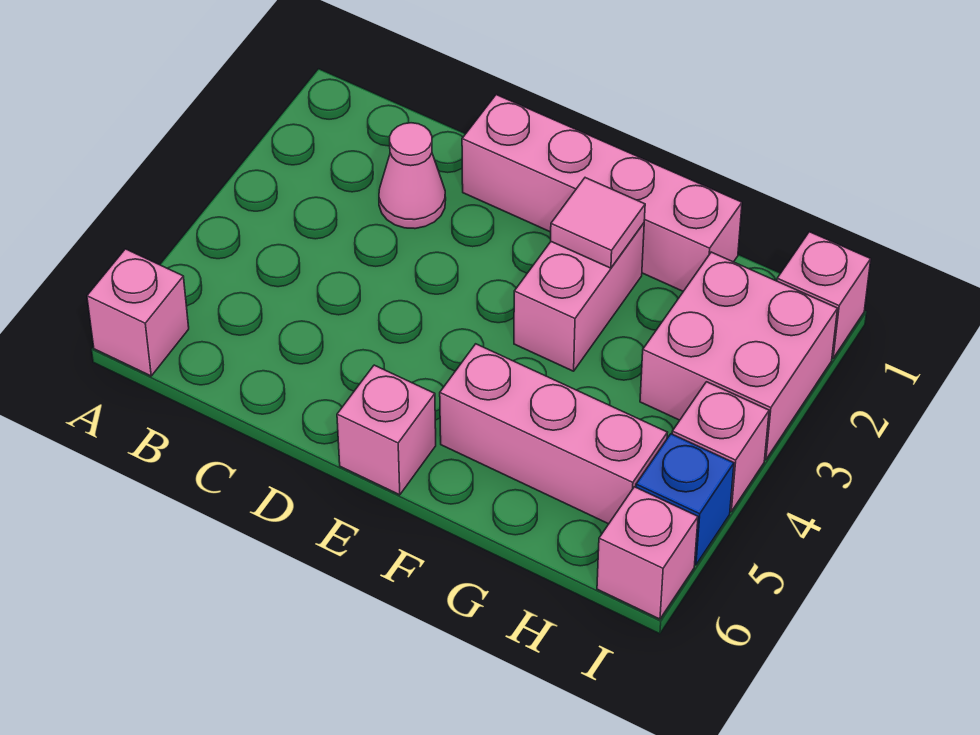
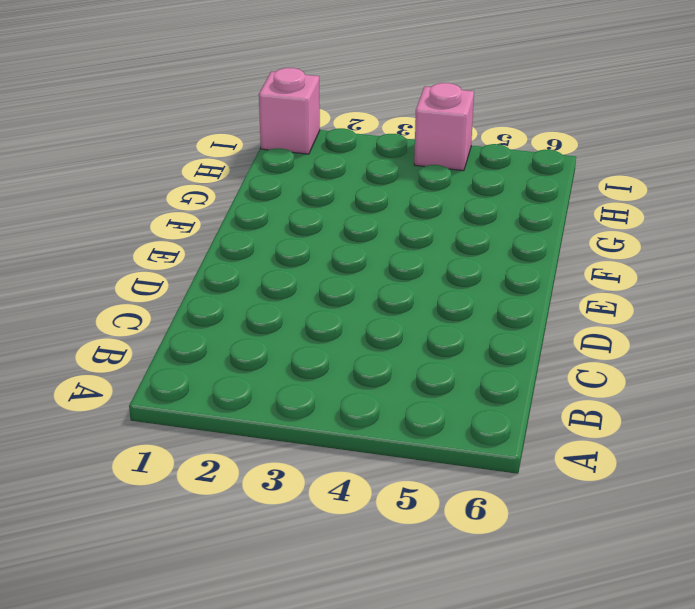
none -> pink 1x1 brick [87,249,189,376]
none -> pink 1x1 cone [379,123,446,229]
none -> pink 1x4 brick [462,95,742,291]

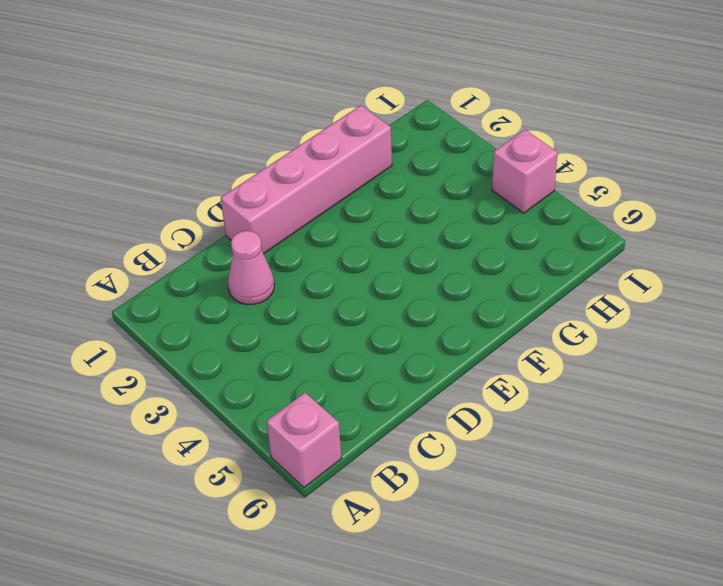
none -> pink 1x1 brick [337,365,436,495]
none -> pink 1x2 brick [514,223,644,371]
none -> pink 1x3 brick [440,344,667,524]

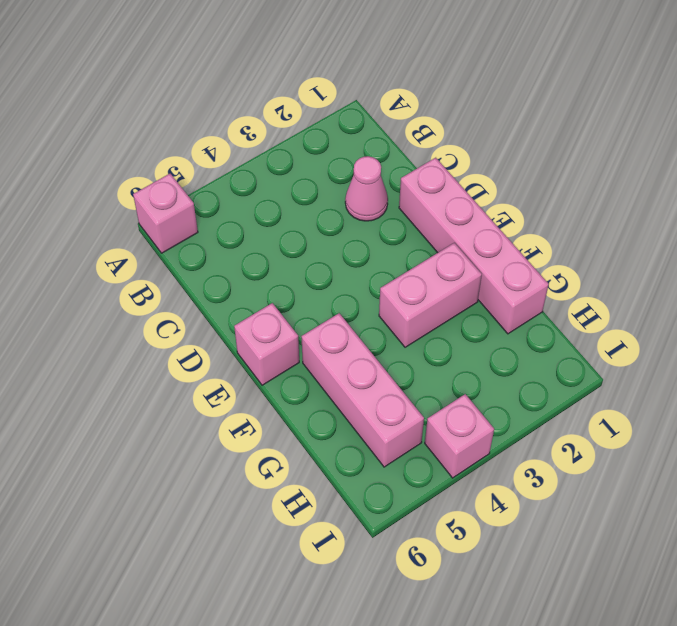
none -> pink 2x2 brick [640,252,838,460]
none -> pink 1x1 brick [777,232,871,358]
none -> blue 1x1 brick [636,434,734,565]

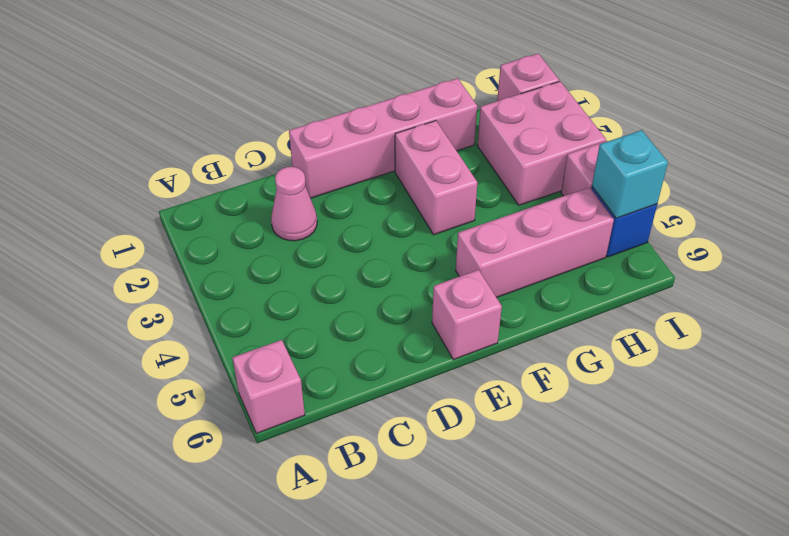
cyan 1x1 brick [592,130,668,218] -> none
none -> pink 1x1 brick [597,487,698,619]
none -> pink 1x1 tile [551,178,645,268]

